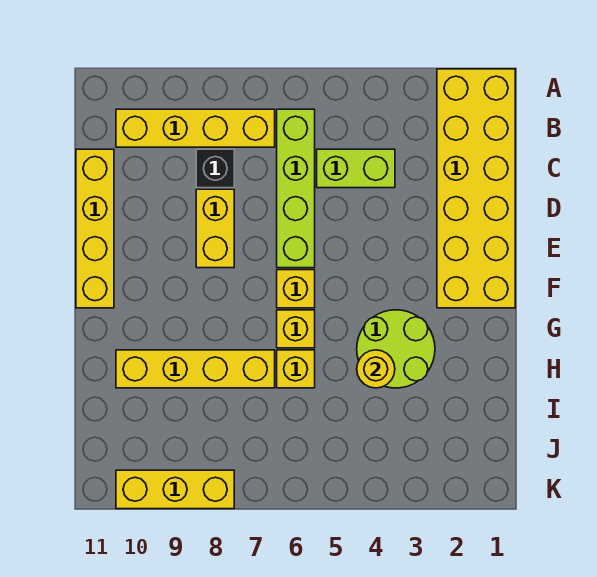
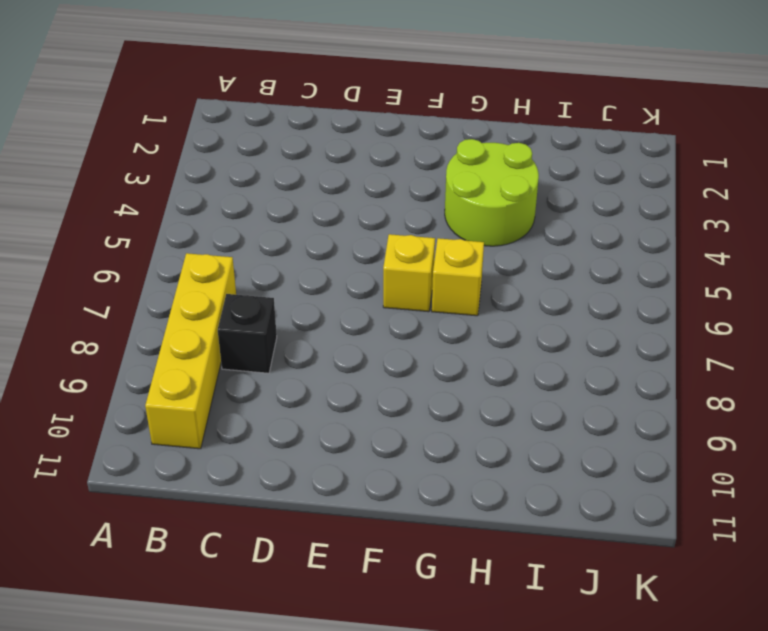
none -> yellow 2x6 brick [437,69,515,308]
none -> lime 1x4 brick [277,109,315,268]
none -> lime 1x2 brick [317,149,395,188]

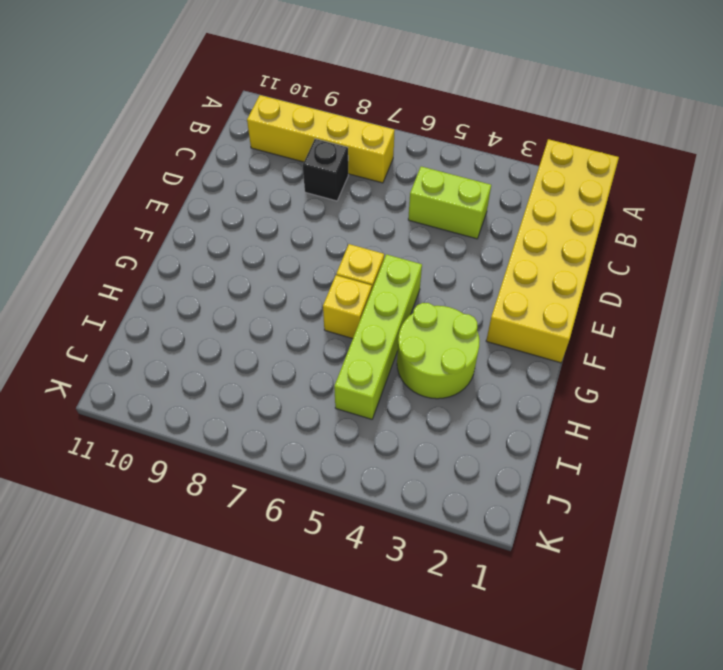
lime 1x4 brick [334,254,422,419] -> lime 1x4 brick moved to [277,109,315,268]
none -> yellow 1x4 brick [76,149,114,308]
none -> yellow 1x2 brick [196,189,234,268]
none -> yellow 1x1 brick [277,350,315,388]

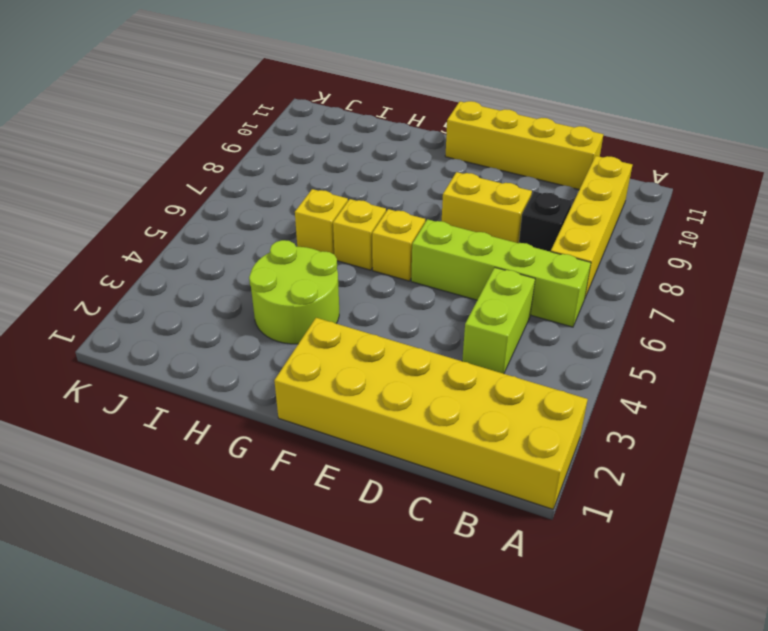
none -> yellow 1x4 brick [116,350,275,388]
none -> yellow 1x3 brick [116,470,234,509]
none -> yellow 1x1 round brick [357,350,395,388]

